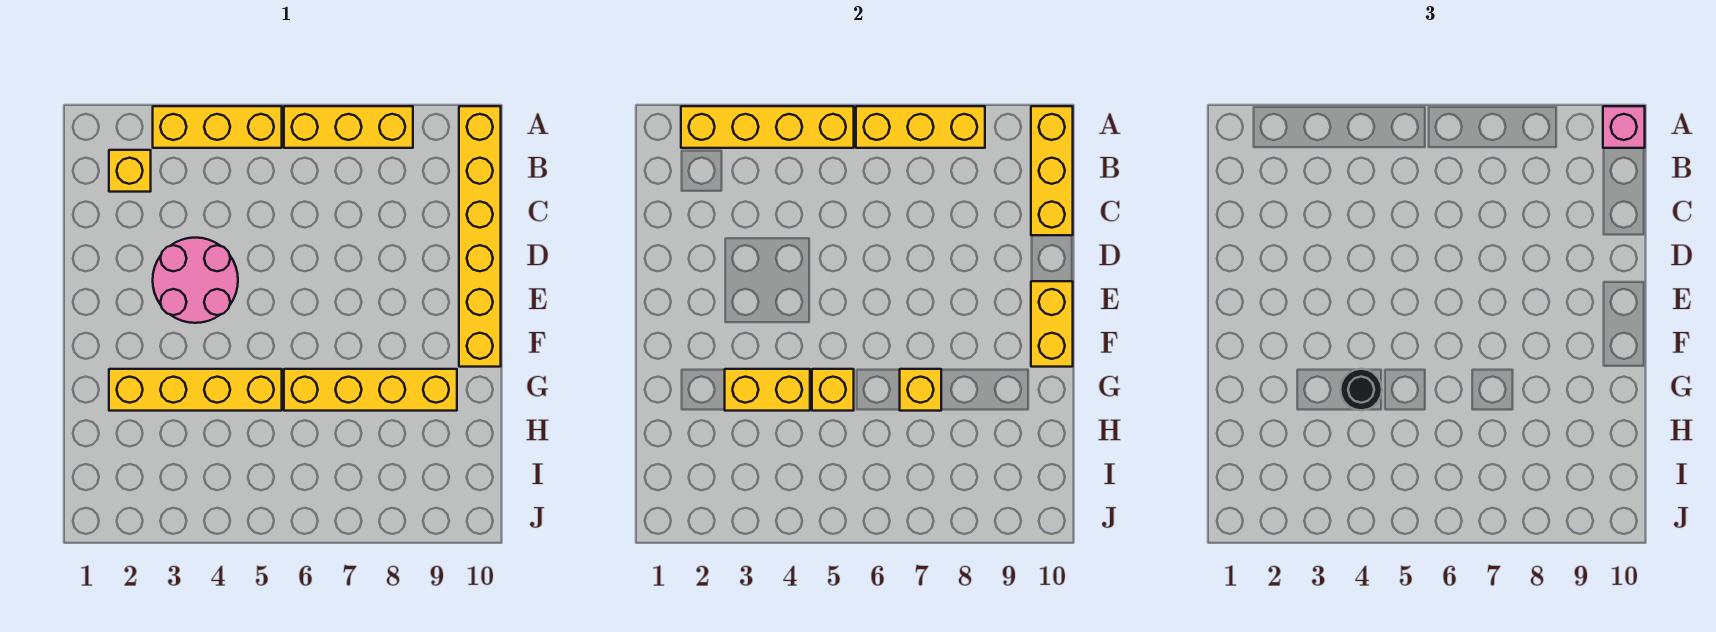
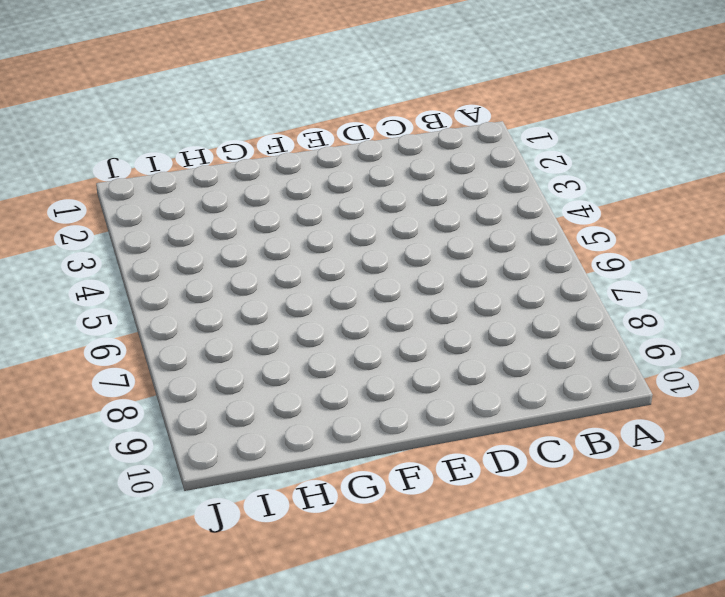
none -> yellow 1x3 brick [153,106,282,148]
none -> yellow 1x3 brick [284,106,413,148]
none -> yellow 1x6 brick [459,106,501,367]

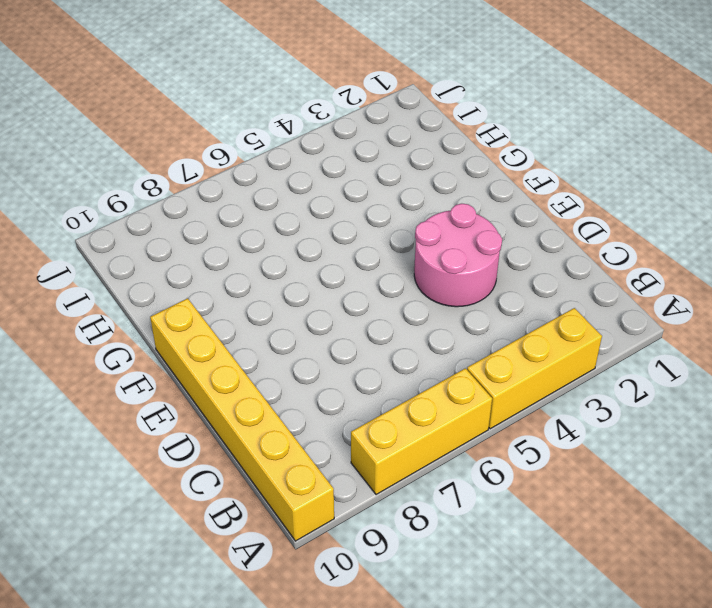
none -> yellow 1x1 brick [109,150,151,192]
none -> yellow 1x4 brick [109,369,282,411]
none -> yellow 1x4 brick [284,369,457,411]

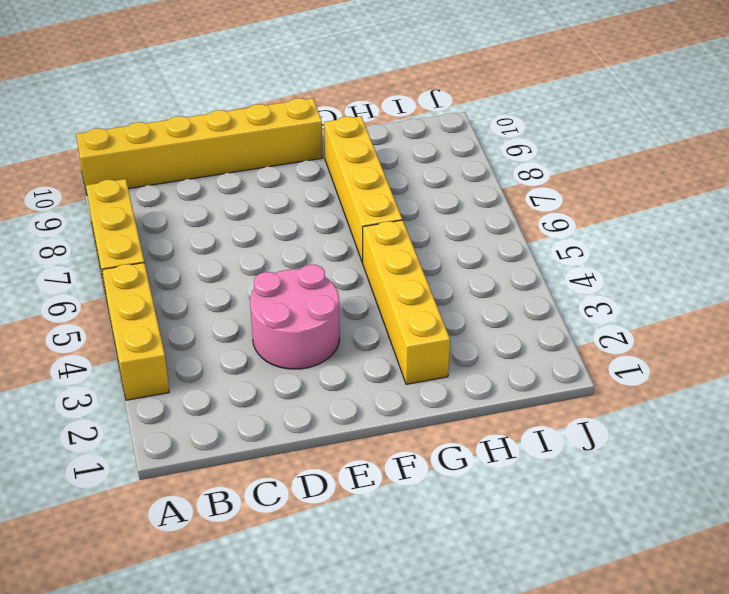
none -> yellow 1x1 brick [109,150,151,192]
none -> yellow 1x4 brick [681,106,854,148]
none -> yellow 1x3 brick [856,106,985,148]

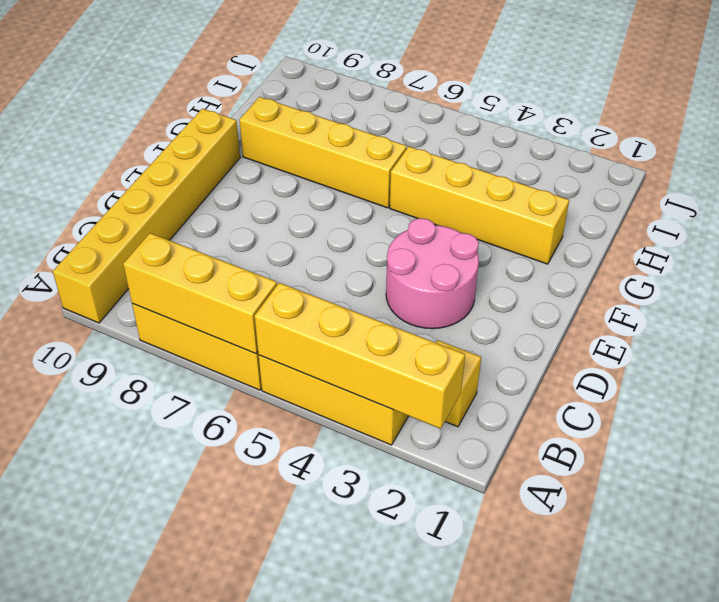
none -> yellow 1x3 brick [1031,106,1073,235]
none -> yellow 1x2 brick [1031,281,1073,367]
none -> yellow 1x2 brick [725,369,810,411]

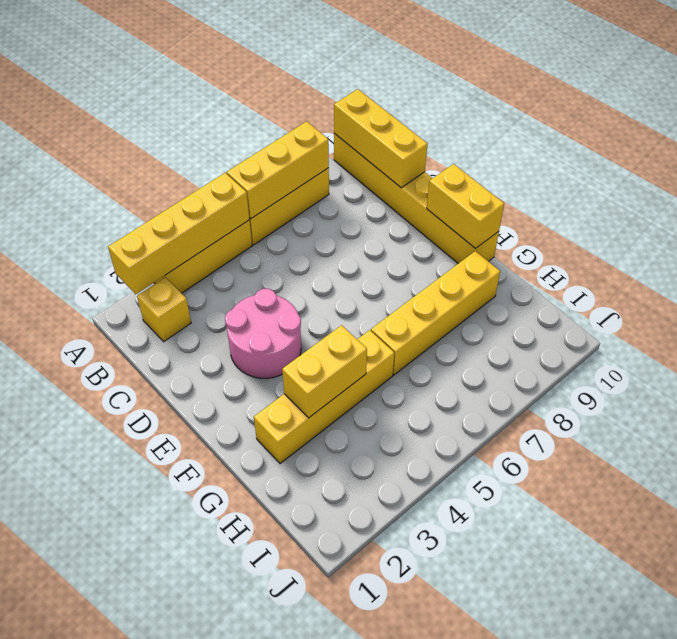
none -> yellow 1x1 brick [812,369,854,411]
none -> yellow 1x1 brick [900,369,941,411]
none -> pink 1x1 brick [1603,106,1645,148]

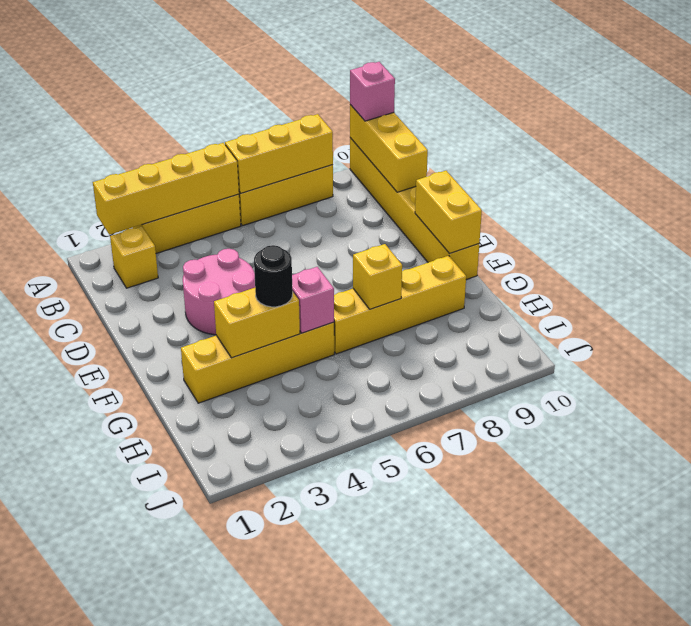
pink 1x1 brick [292,267,334,333] -> yellow 1x1 brick [812,369,854,411]

